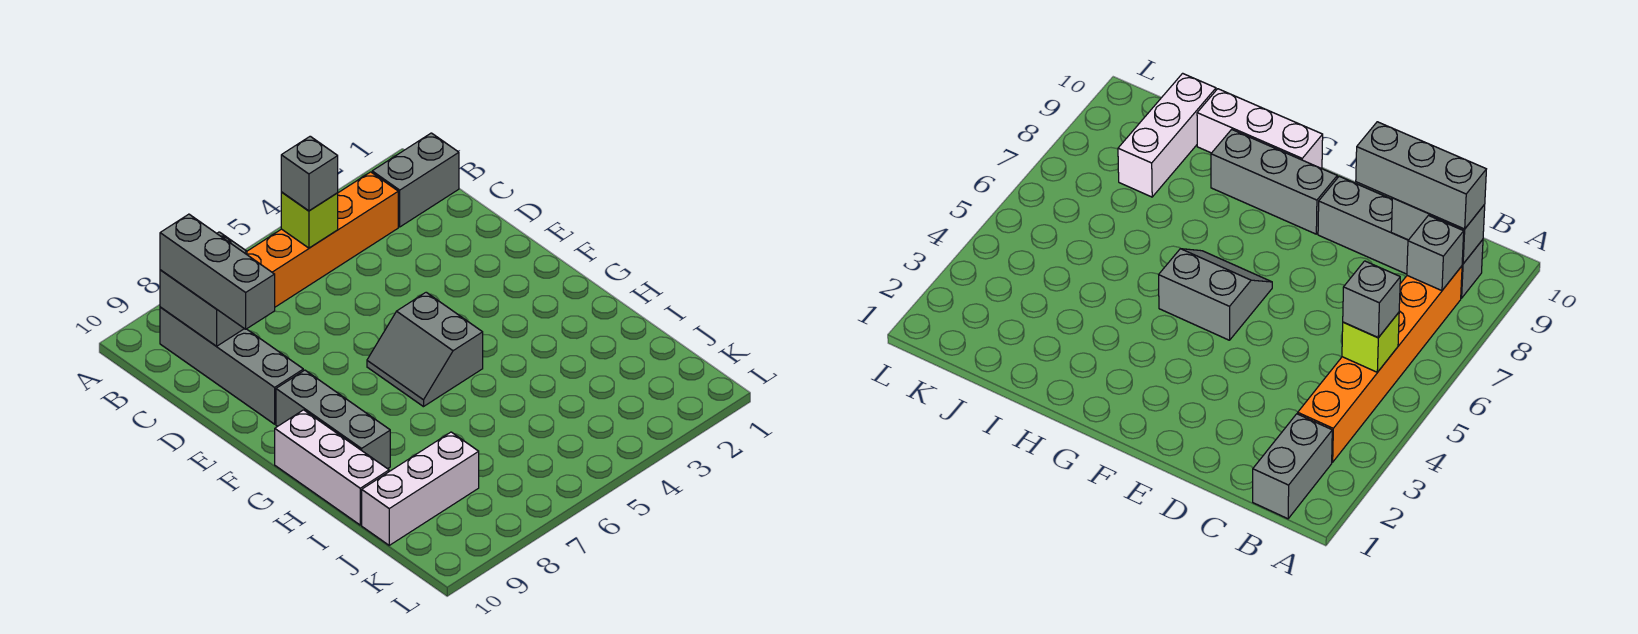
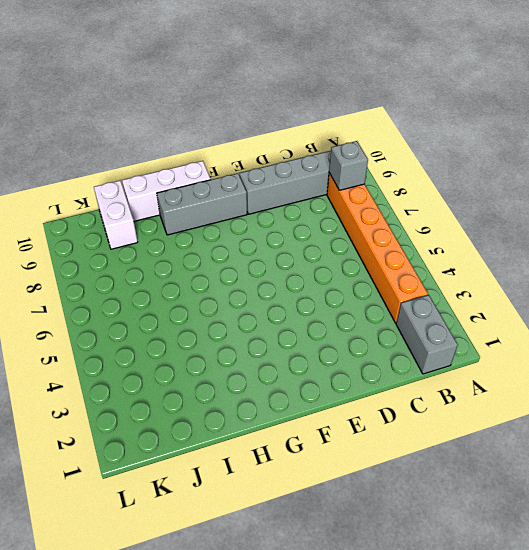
white 1x2 brick [94,181,138,249] -> white 1x3 brick [362,432,479,545]
none -> grey 2x2 slope [367,292,483,407]
none -> lime 1x1 brick [281,192,338,248]
none -> grey 1x2 brick [160,270,244,346]

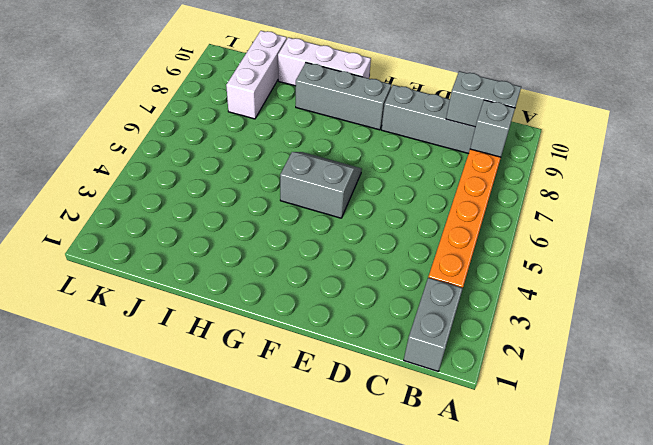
none -> lime 1x1 brick [281,192,338,248]
none -> grey 1x1 brick [281,136,338,211]
none -> grey 1x3 brick [160,214,275,329]

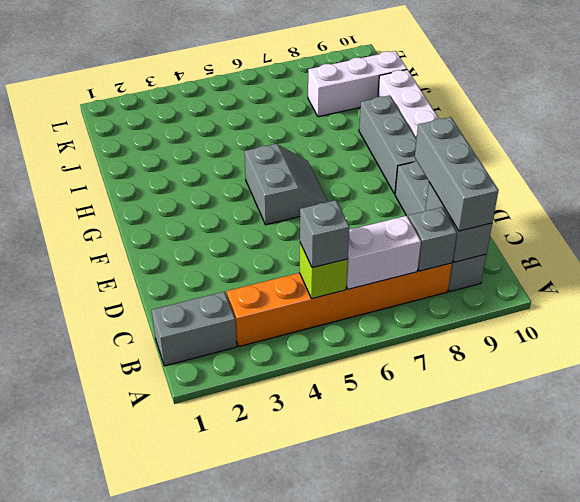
white 1x2 brick [346,216,421,289] -> none

